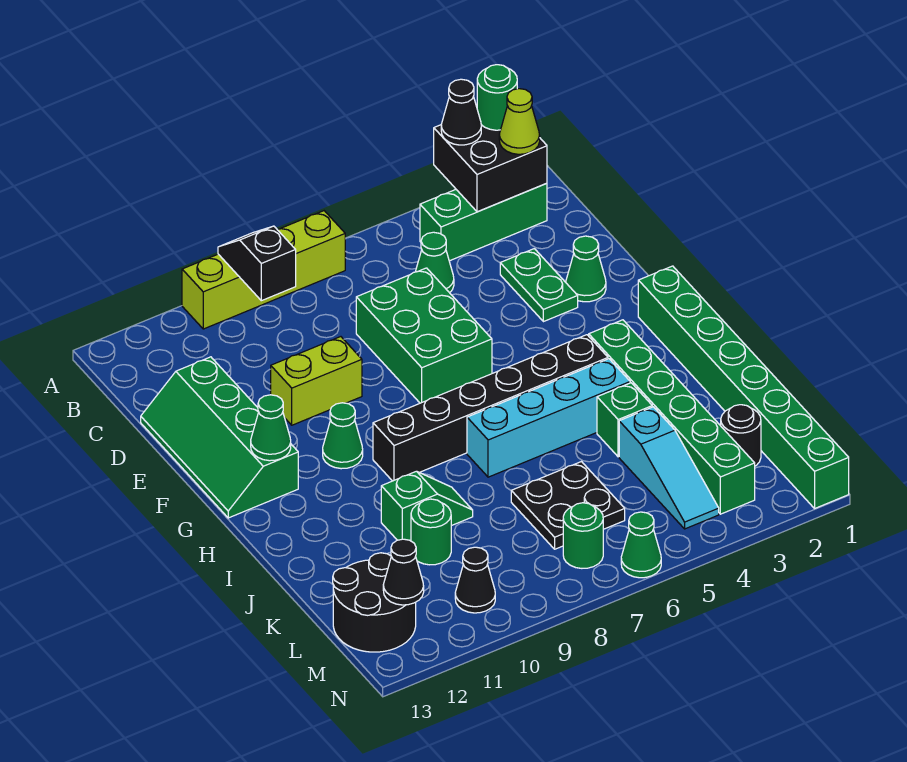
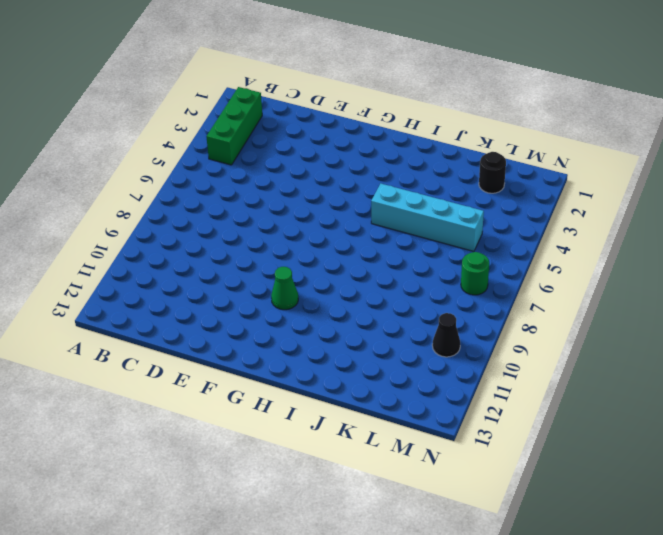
cyan 1x4 brick [371,184,484,251] -> cyan 1x4 brick turned to [467,359,630,477]
none -> lime 1x4 brick [182,211,345,329]
none -> green 1x1 cone [415,232,454,293]
none -> green 1x2 plate [500,249,578,322]
none -> green 2x3 brick [356,268,492,403]

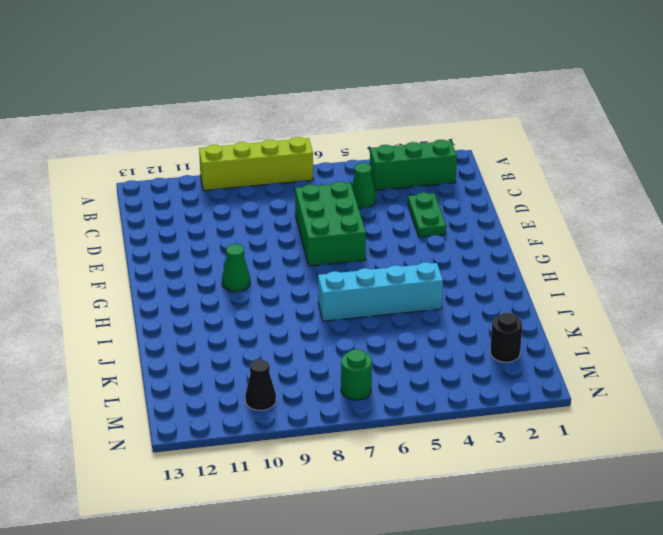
none -> green 2x4 slope [141,357,298,518]
none -> green 1x1 cone [566,236,606,302]
none -> lime 1x2 brick [271,337,362,425]
none -> green 1x8 brick [638,266,849,508]

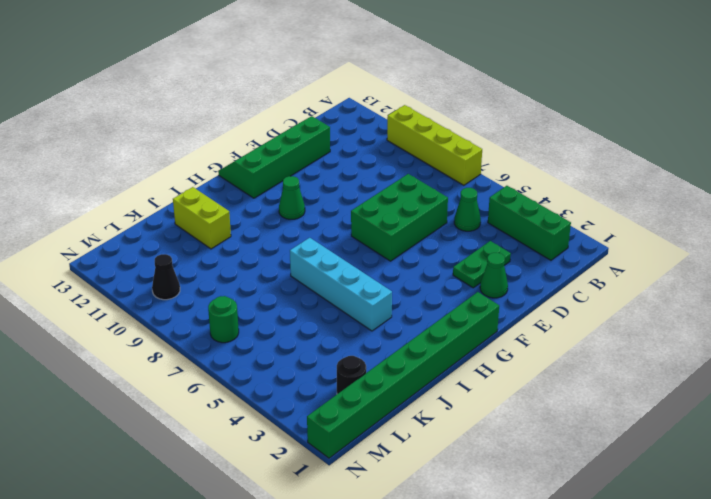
lime 1x2 brick [173,187,231,249] -> lime 1x2 brick moved to [271,337,362,425]
none -> green 1x6 brick [589,320,755,514]
none -> black 1x6 brick [373,335,608,481]
none -> green 1x1 brick [597,383,652,457]
none -> green 1x2 slope [381,471,473,541]

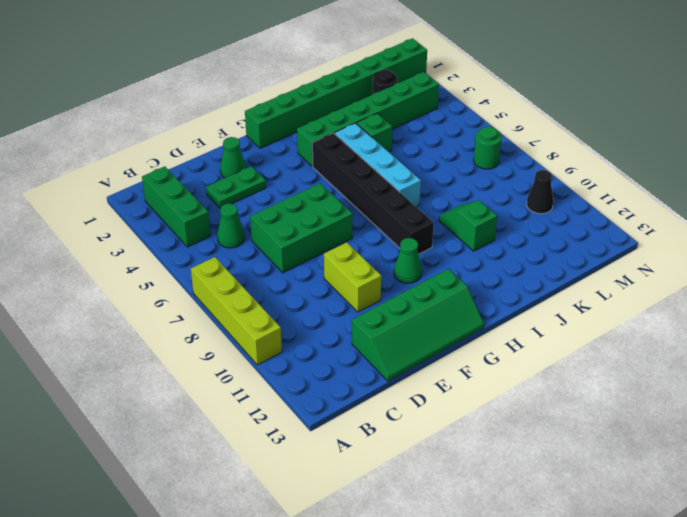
none -> cyan 1x3 slope [619,407,719,529]
none -> black 2x2 plate [511,462,625,549]
none -> green 1x1 round brick [411,499,451,565]
none -> black 2x2 round brick [333,553,416,652]

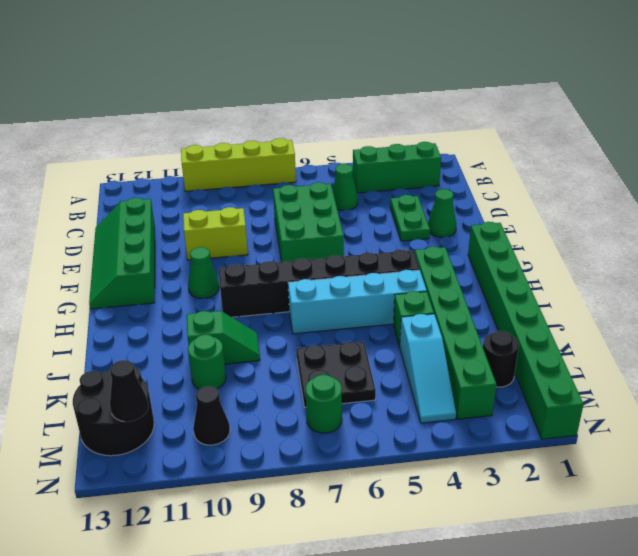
none -> green 1x1 cone [621,512,661,578]
none -> black 2x2 brick [434,125,547,212]
none -> black 1x2 slope [218,226,296,301]
none -> green 1x1 cone [251,395,291,461]

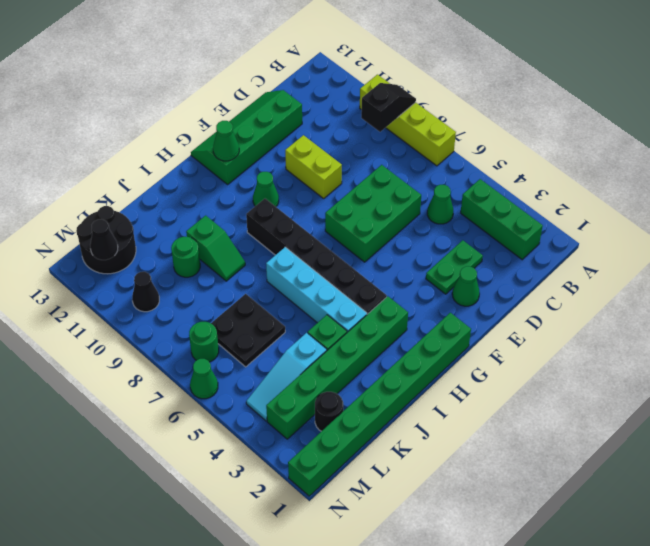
none -> black 2x2 brick [434,125,547,212]
none -> green 1x1 round brick [477,65,517,130]
none -> black 1x1 cone [441,79,481,145]
none -> lime 1x1 cone [499,89,540,154]

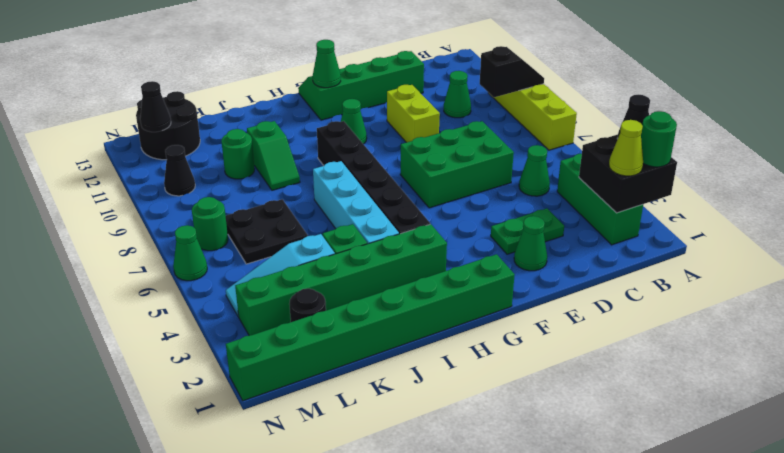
green 1x1 cone [444,71,471,118] -> none

